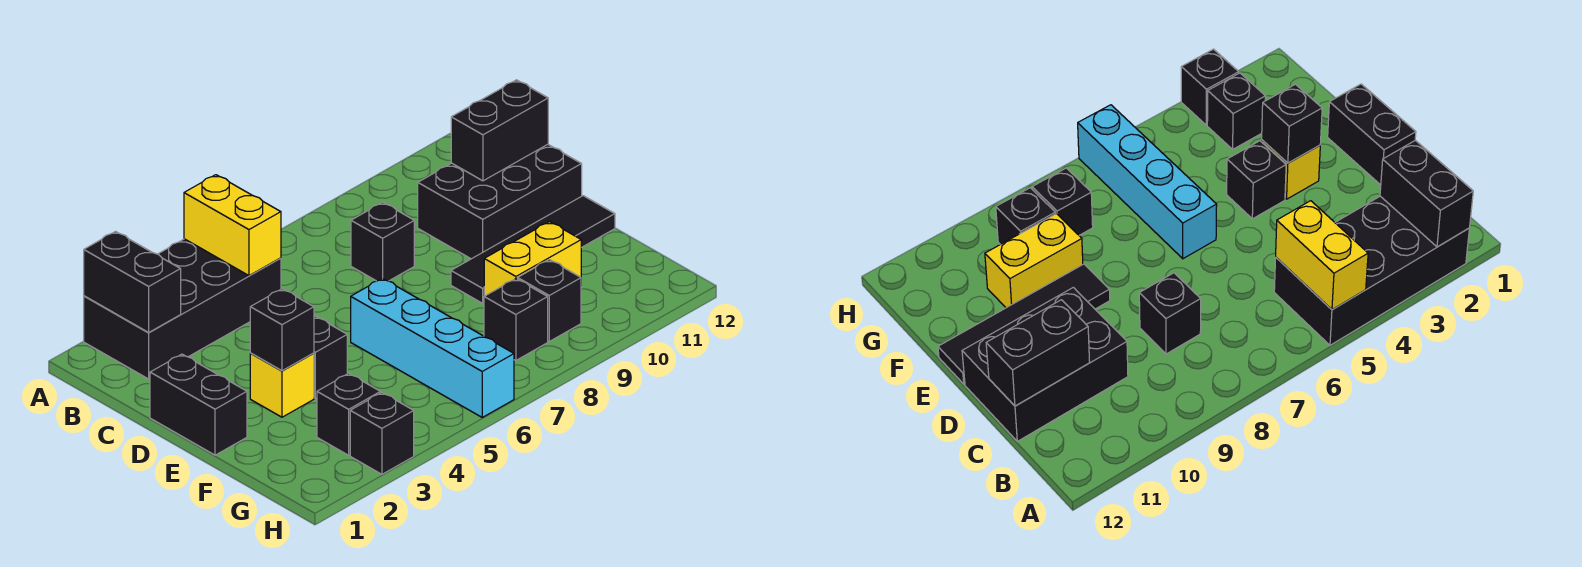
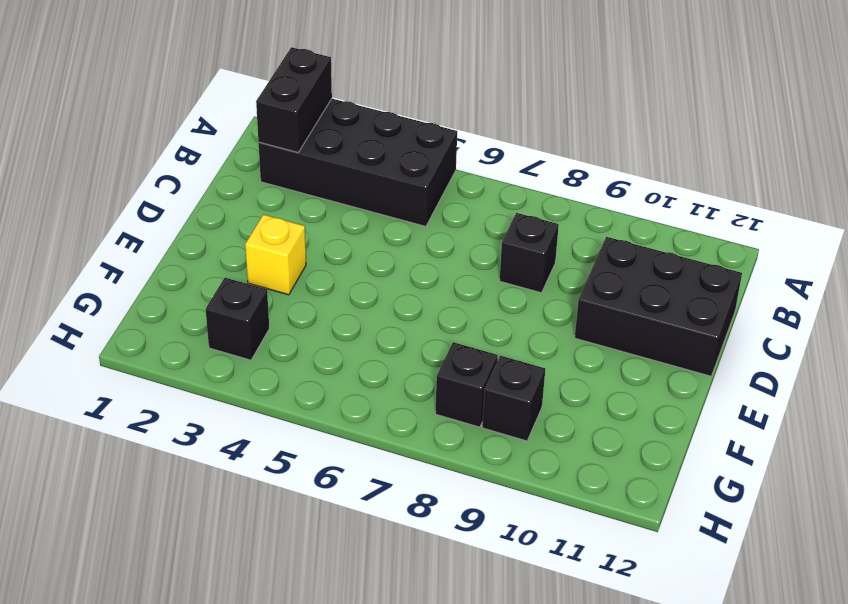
none -> black 1x2 brick [150,354,247,455]
none -> black 1x1 brick [314,316,347,398]
none -> cyan 1x4 brick [351,278,514,417]

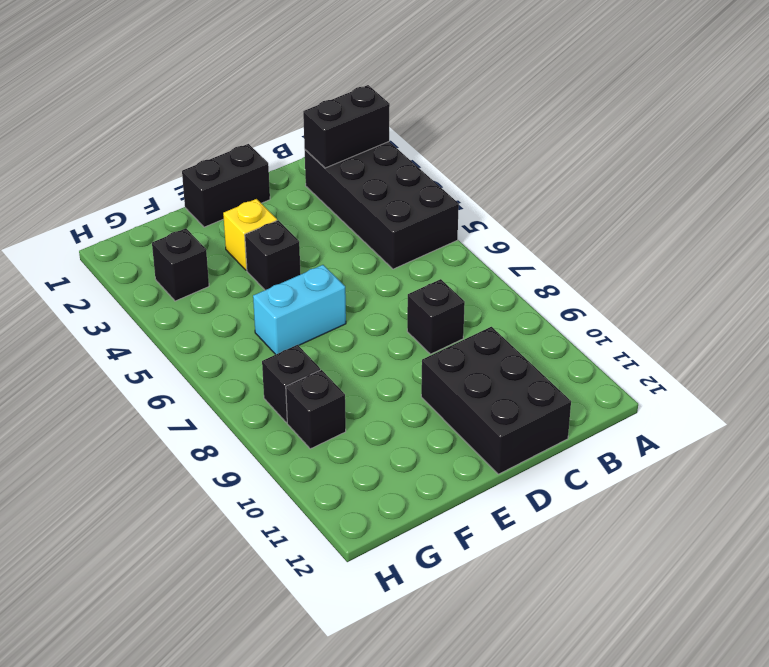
cyan 1x2 brick [253,265,346,355] -> cyan 1x4 brick [351,278,514,417]
none -> black 1x4 tile [451,196,615,303]
none -> yellow 1x2 brick [484,222,581,296]
none -> black 1x1 brick [350,393,414,474]

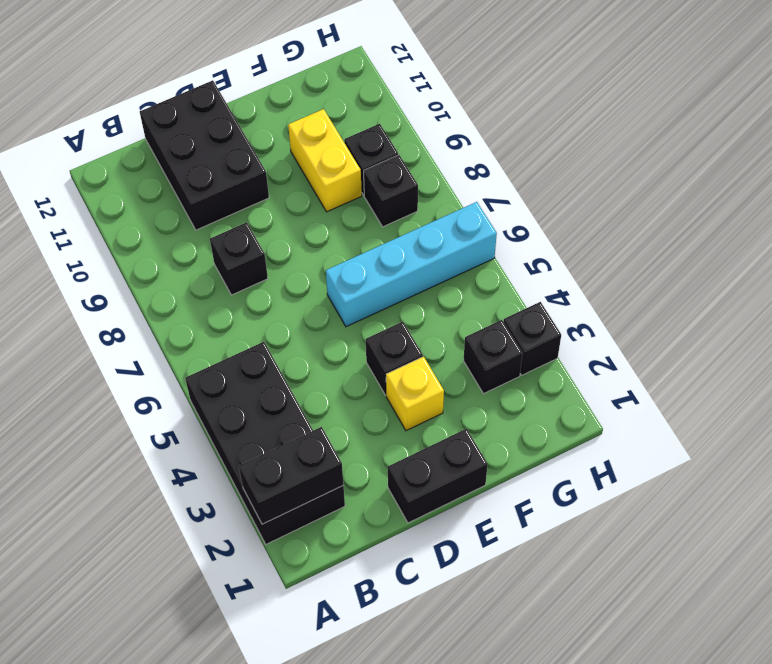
none -> black 1x4 tile [451,196,615,303]
none -> yellow 1x2 brick [184,175,281,276]
none -> black 1x2 brick [451,80,548,181]

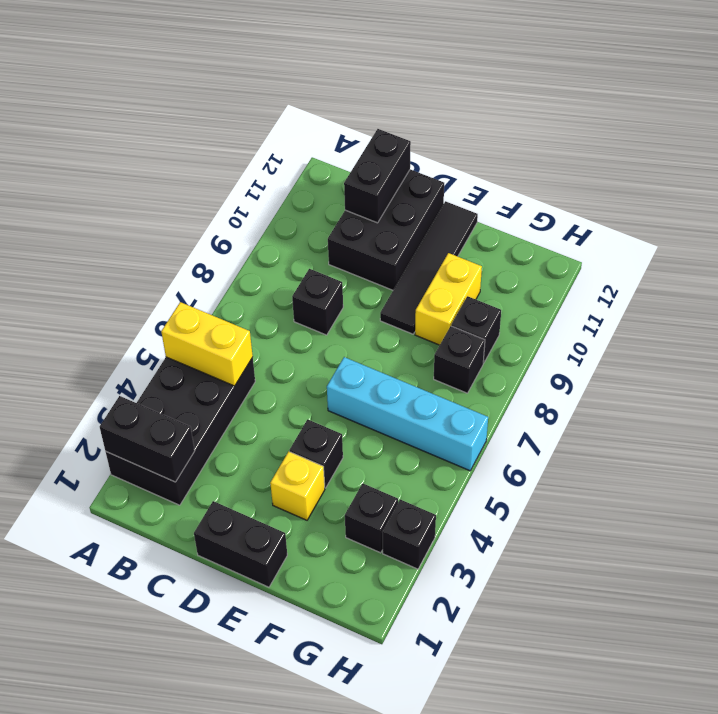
none -> black 1x1 brick [250,289,314,371]

